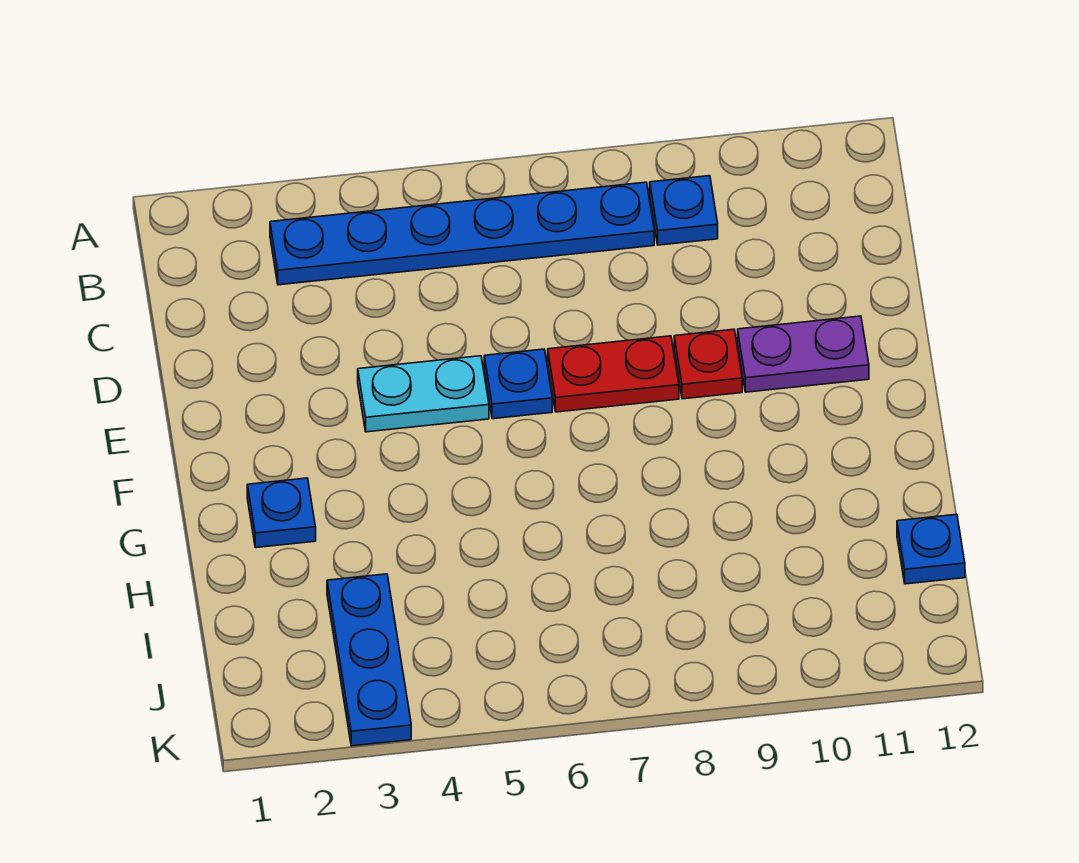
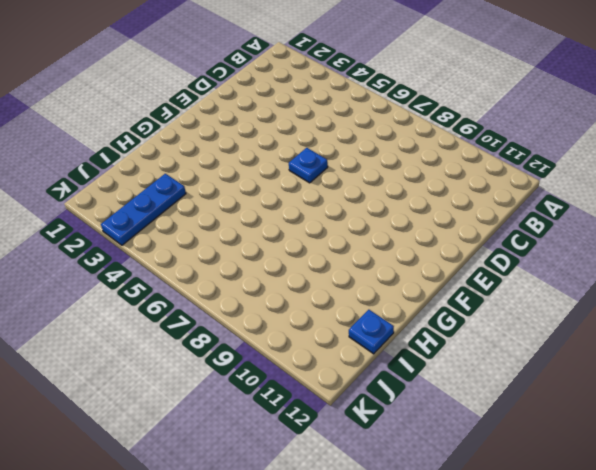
none -> blue 1x6 plate [270,182,654,285]
none -> blue 1x1 plate [650,176,718,245]

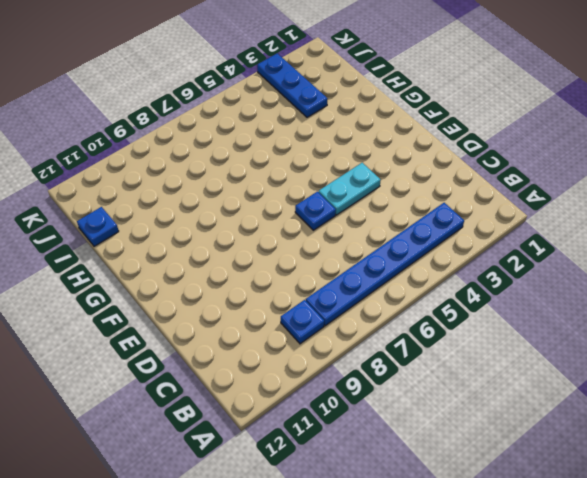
none -> red 1x2 plate [548,336,679,412]
none -> red 1x1 plate [674,329,742,399]

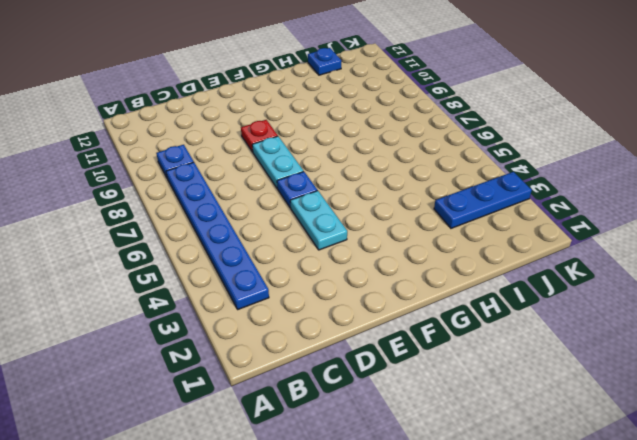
cyan 1x2 plate [252,136,303,188] -> red 1x2 plate [548,336,679,412]
none -> purple 1x2 plate [738,316,869,392]
none -> blue 1x1 plate [247,478,316,548]

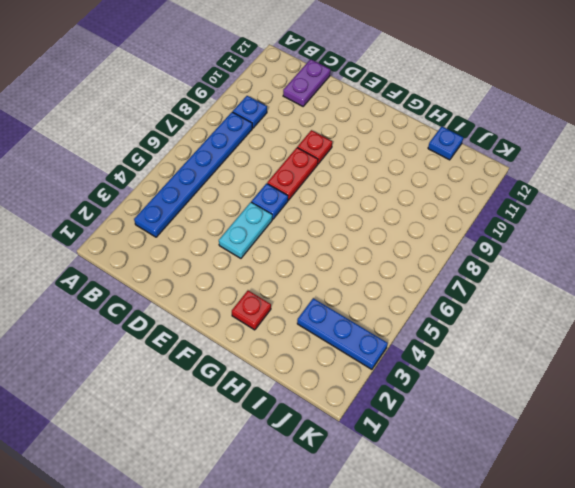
purple 1x2 plate [283,59,330,106] -> purple 1x2 plate moved to [738,316,869,392]
red 1x1 plate [232,290,271,330] -> blue 1x1 plate [247,478,316,548]

